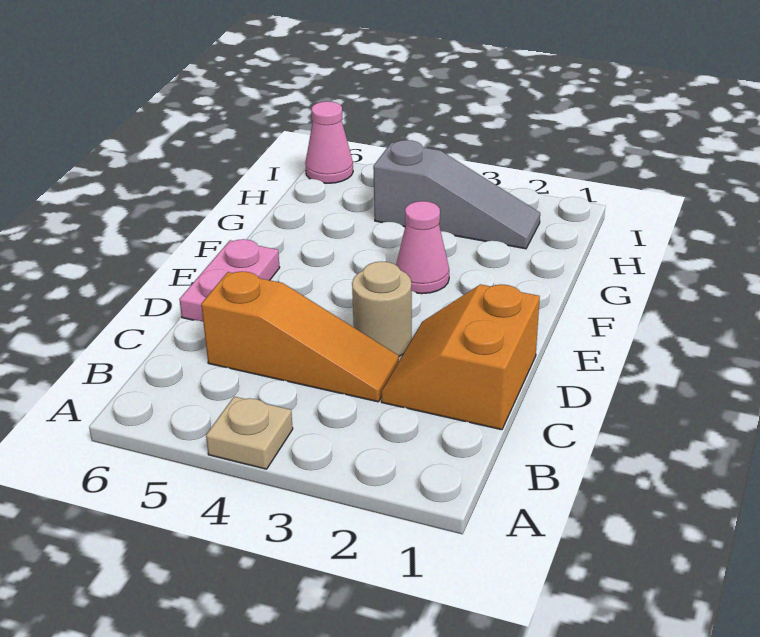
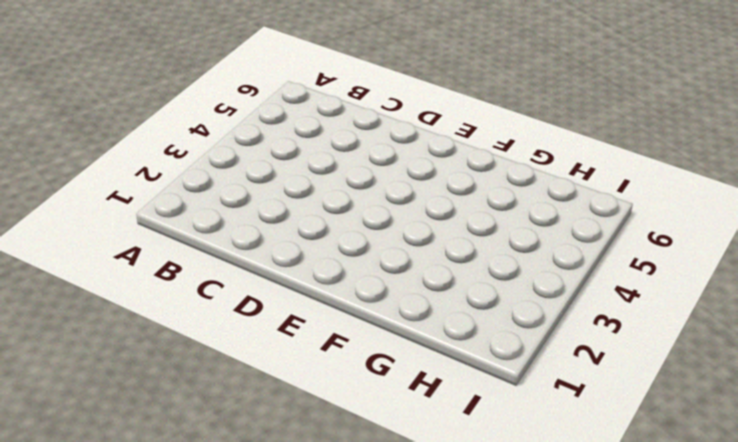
none -> tan 1x1 plate [206,397,293,469]
none -> orange 2x2 slope [381,284,540,430]

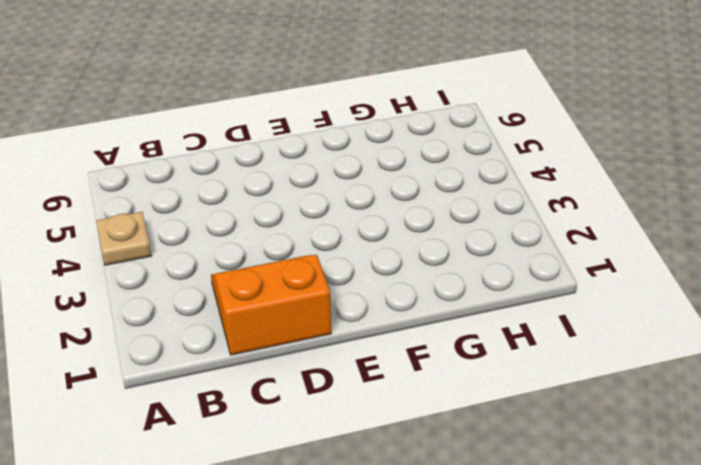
none -> orange 1x3 slope [201,271,399,402]
none -> tan 1x1 round brick [352,261,412,356]

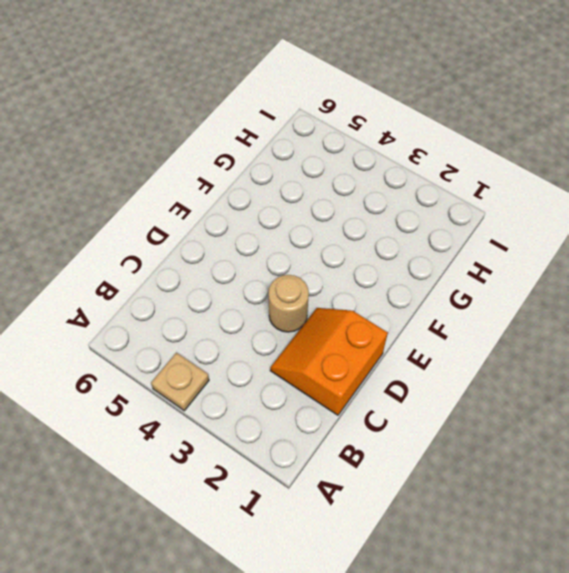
none -> orange 1x3 slope [201,271,399,402]
none -> pink 1x2 plate [179,239,280,322]

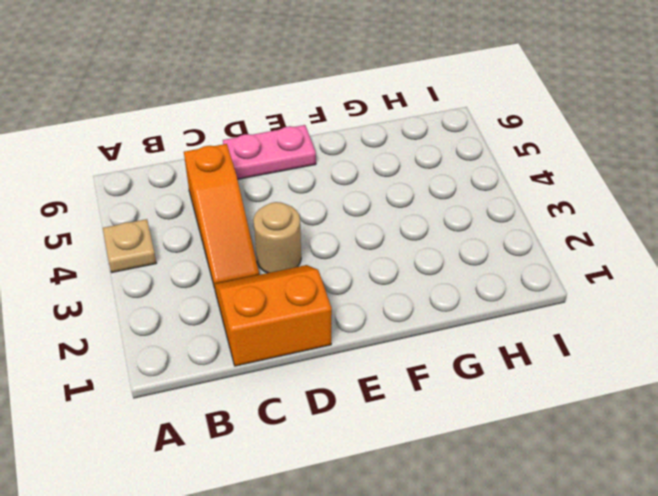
none -> pink 1x1 cone [396,201,449,294]
none -> grey 1x3 slope [373,140,540,249]

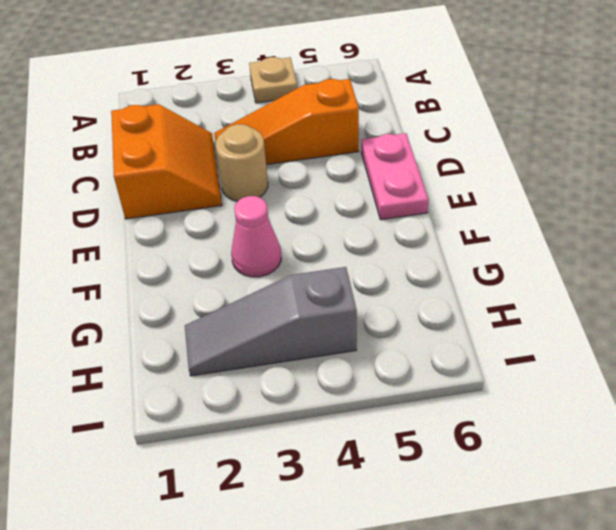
none -> pink 1x1 cone [305,101,353,183]

